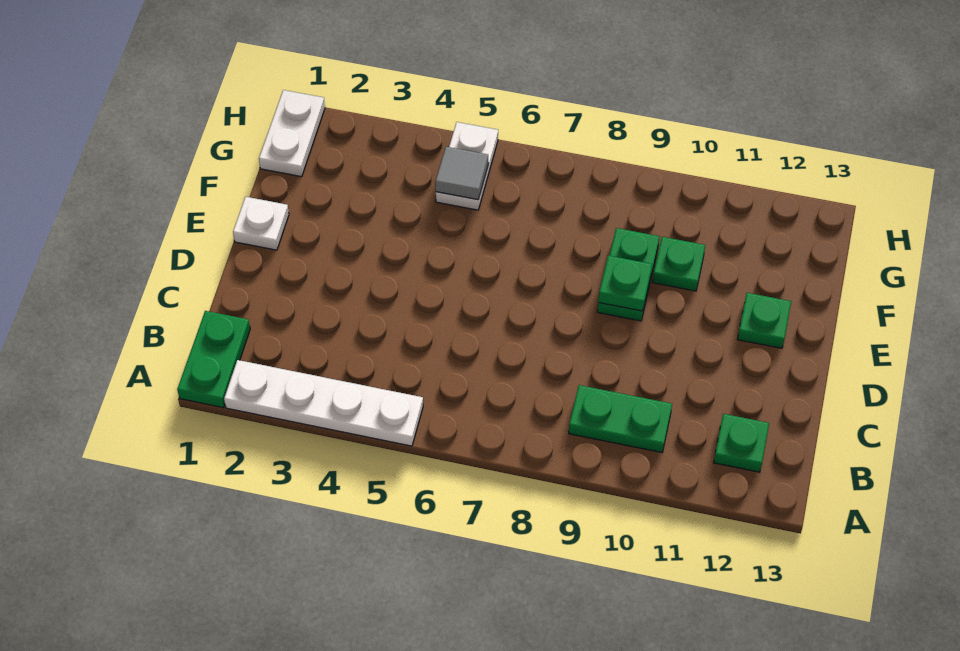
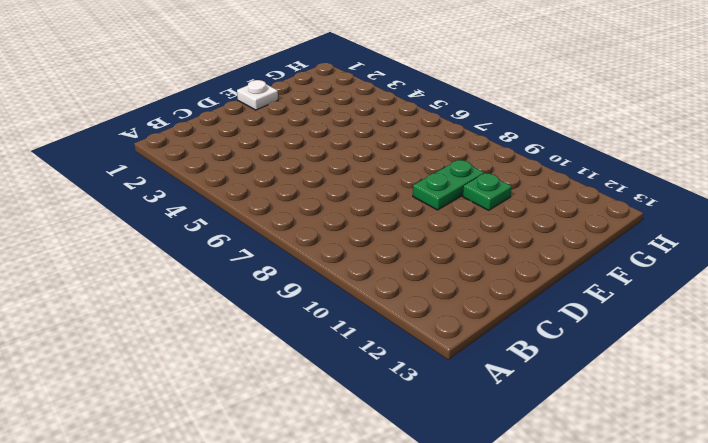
none -> green 1x2 plate [177,311,250,408]
none -> white 1x4 plate [224,360,423,446]
none -> green 1x2 plate [569,385,672,452]

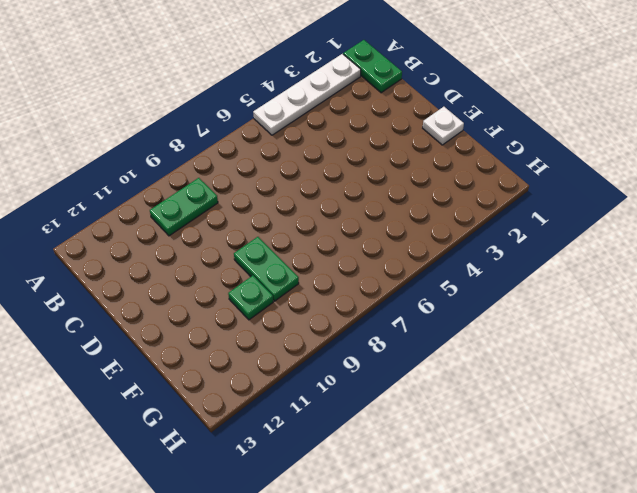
none -> green 1x1 plate [713,414,769,472]
none -> green 1x1 plate [738,293,791,348]
none -> white 1x2 plate [259,90,325,177]

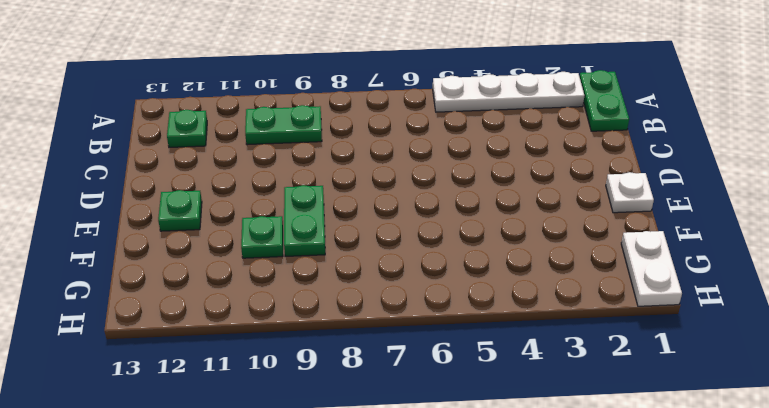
none -> white 1x2 plate [436,122,498,210]
none -> green 1x1 plate [598,256,652,311]
none -> grey 1x1 tile [435,147,488,200]

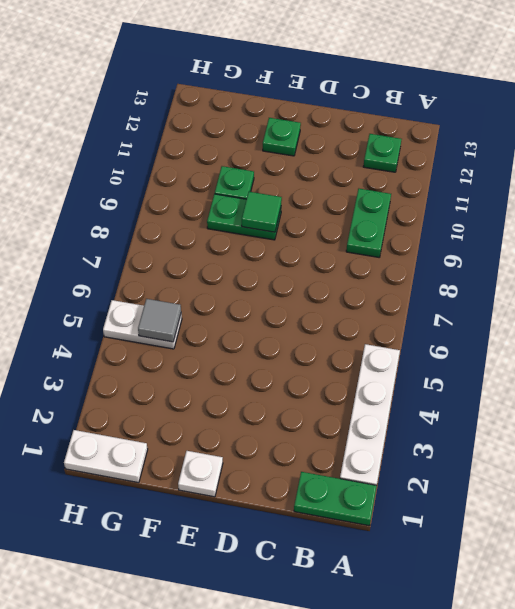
green 1x1 tile [242,192,282,232] -> green 1x1 plate [598,256,652,311]

